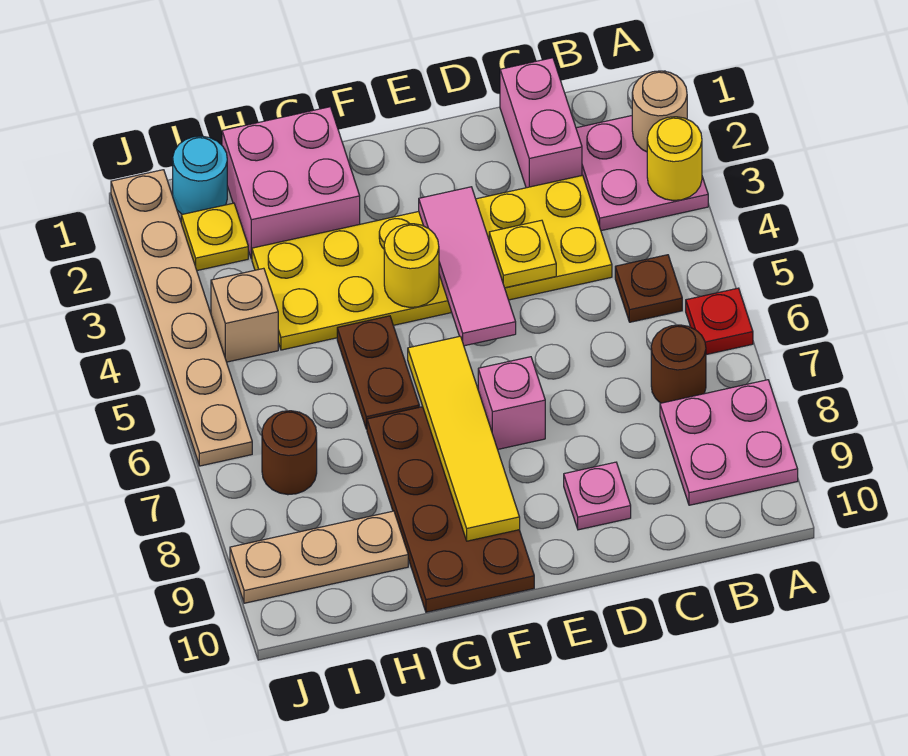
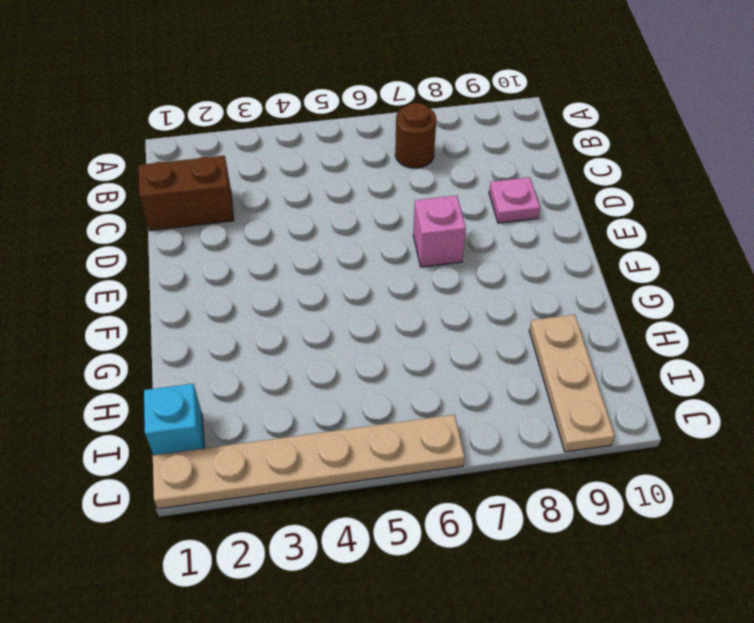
brown 1x2 brick [139,156,234,231] -> pink 1x2 brick [500,58,582,188]
cyan 1x1 brick [144,384,204,455] -> cyan 1x1 round brick [173,136,227,214]
none -> pink 2x2 plate [576,116,708,231]
none -> red 1x1 plate [686,288,753,355]
none -> pink 2x2 plate [660,380,798,505]

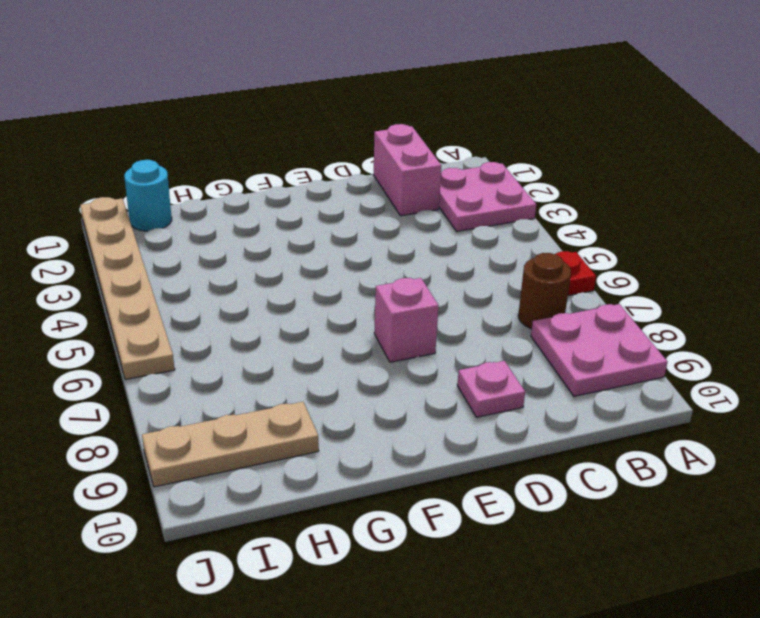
none -> brown 1x1 plate [615,255,682,322]
none -> yellow 2x6 plate [252,175,612,350]
none -> brown 2x4 plate [367,407,534,612]

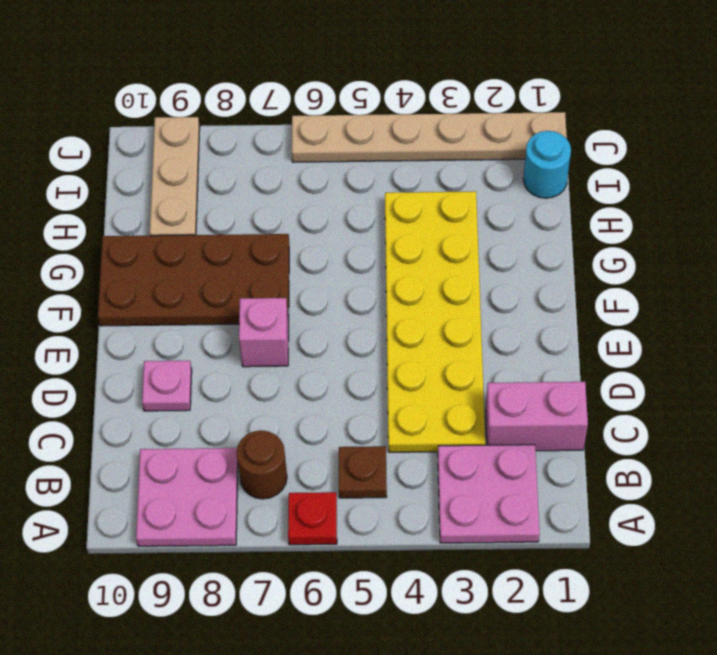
none -> pink 2x2 brick [222,107,360,259]
none -> brown 1x2 plate [337,316,419,429]
none -> yellow 1x1 plate [181,203,248,271]

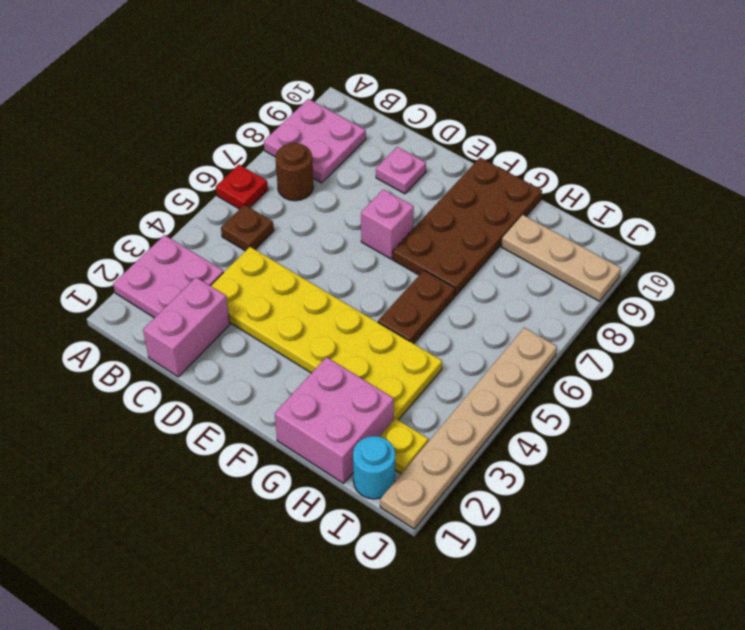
none -> tan 1x1 brick [211,268,278,362]
none -> brown 1x1 round brick [262,411,317,495]
none -> tan 1x1 round brick [632,71,687,152]

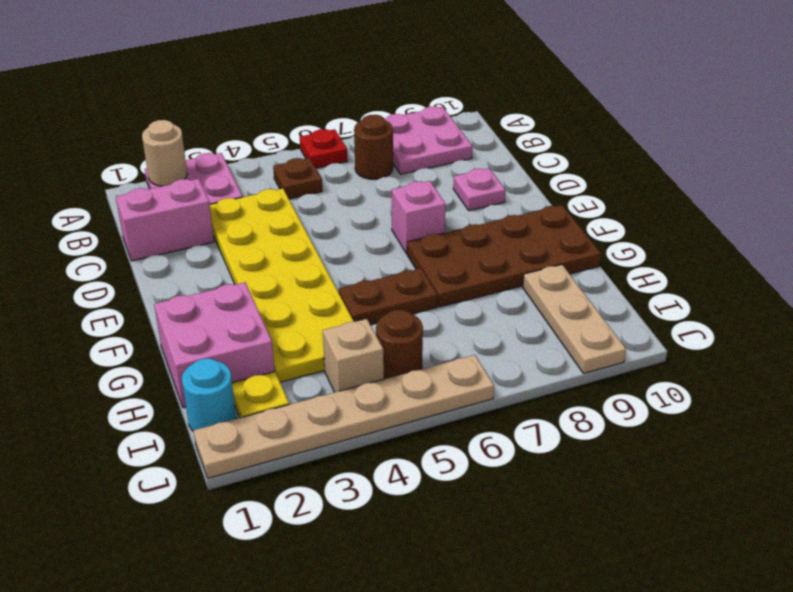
brown 1x1 round brick [376,310,423,379] -> brown 1x1 round brick moved to [262,411,317,495]
none -> yellow 1x1 round brick [647,117,702,201]
none -> yellow 1x1 plate [489,220,556,288]
none -> pink 1x3 tile [419,187,516,346]

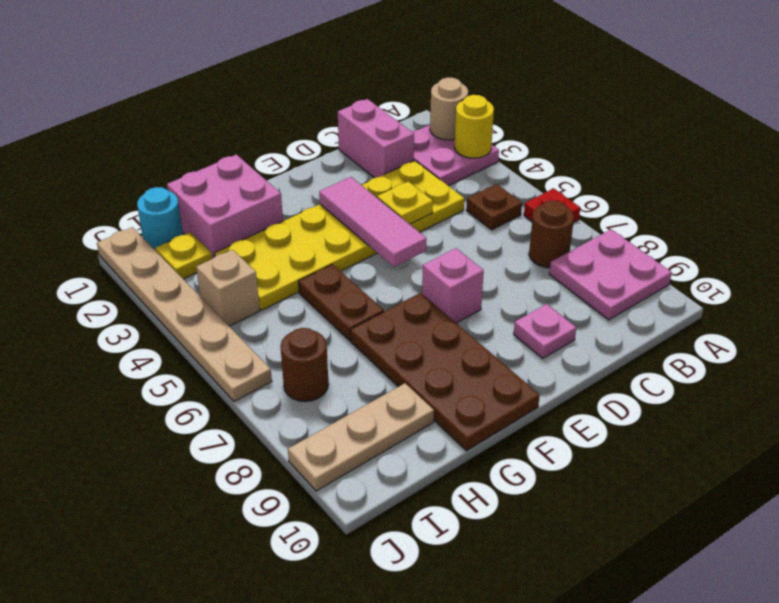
none -> yellow 1x1 round brick [384,224,439,307]
none -> yellow 1x4 tile [408,336,520,541]

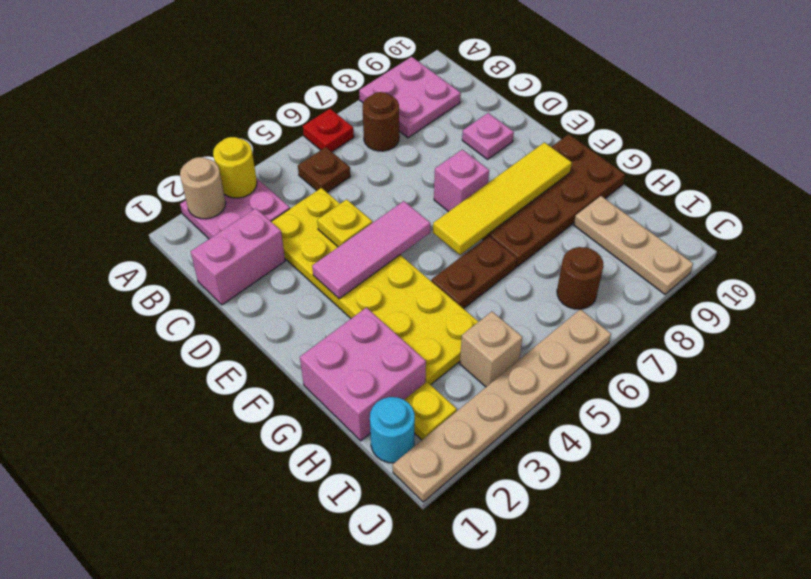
none -> yellow 1x1 round brick [384,224,439,307]

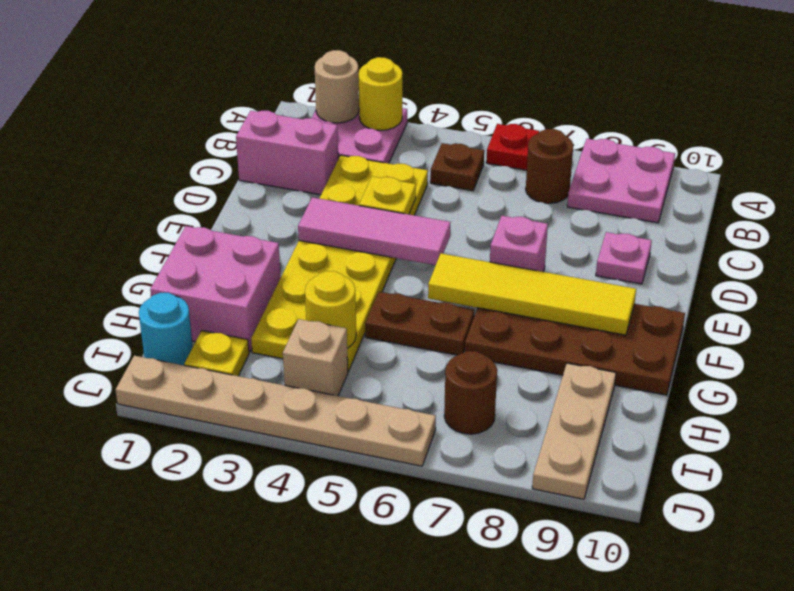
yellow 1x1 round brick [305,271,356,348] -> yellow 1x1 round brick moved to [384,224,439,307]

